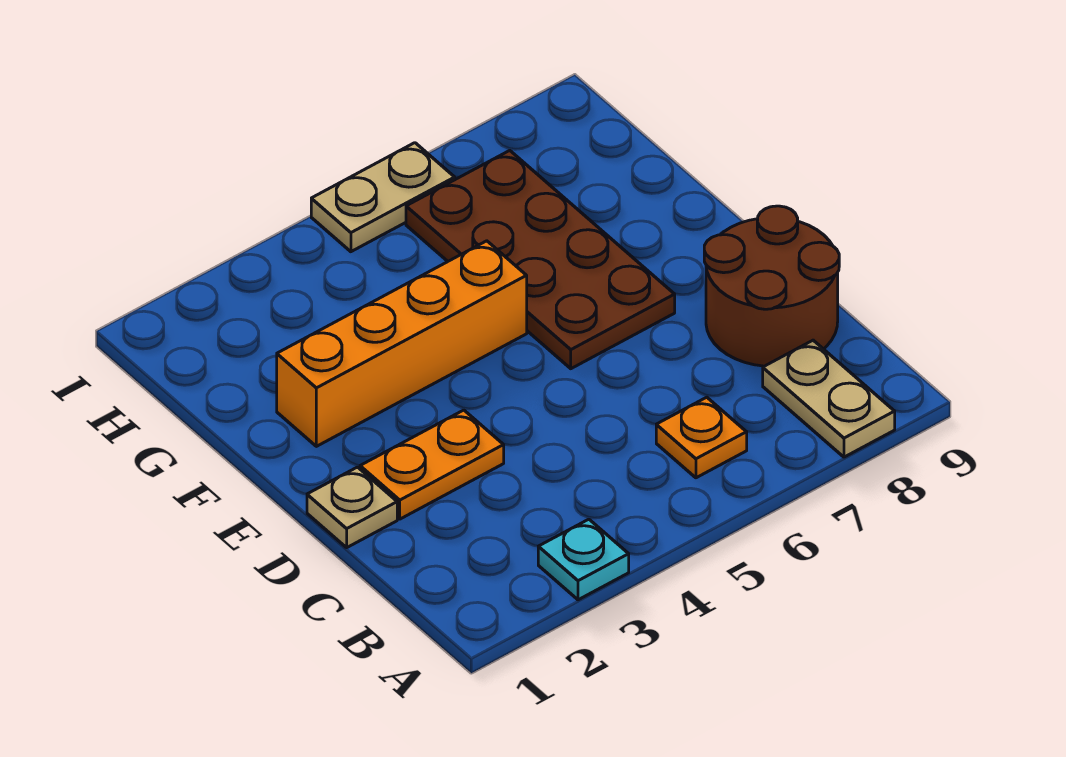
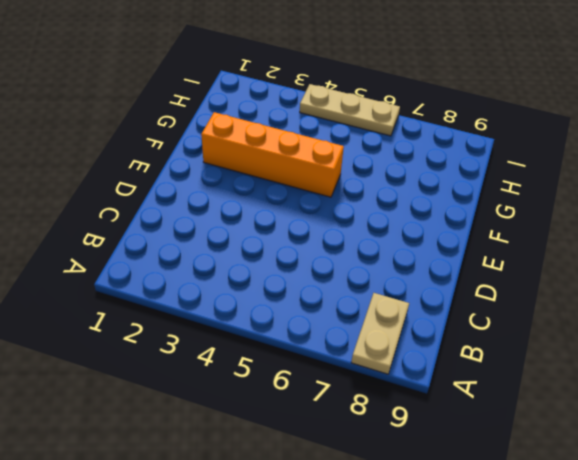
tan 1x3 plate [300,84,400,136] -> tan 1x2 plate [311,143,455,252]
none -> cyan 1x1 plate [538,519,629,600]
none -> orange 1x1 plate [656,397,747,478]

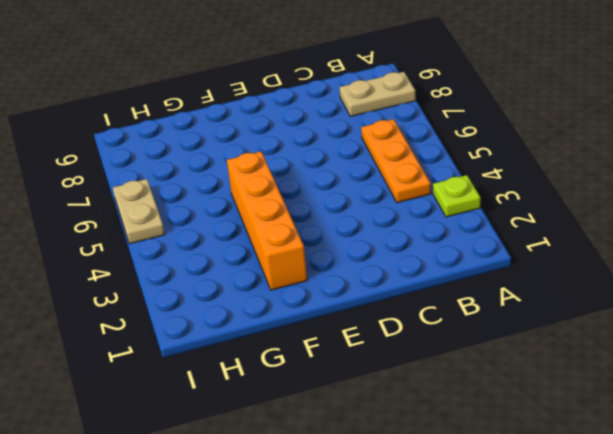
lime 1x1 plate [433,175,480,217] -> cyan 1x1 plate [538,519,629,600]
orange 1x3 plate [361,119,431,203] -> orange 1x1 plate [656,397,747,478]
none -> brown 2x2 round brick [704,206,839,366]
none -> tan 1x1 plate [307,467,397,548]

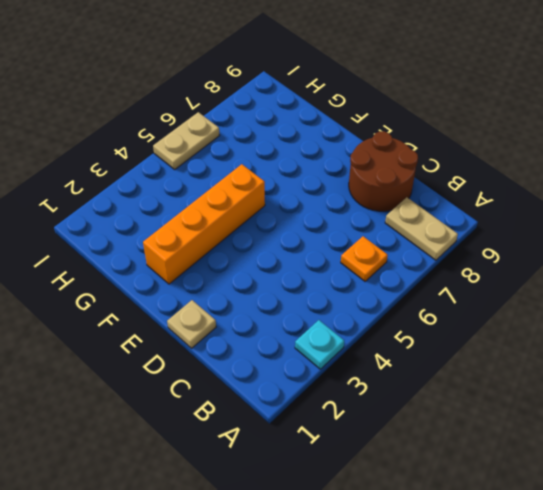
none -> orange 1x2 plate [360,410,504,519]
none -> brown 2x4 plate [406,151,675,369]

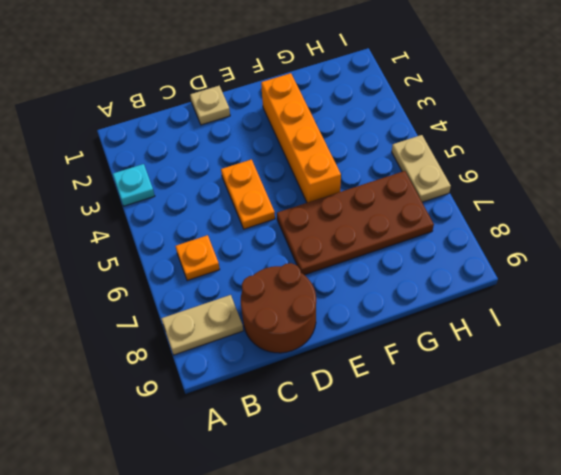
orange 1x2 plate [221,159,275,229] -> orange 1x2 plate moved to [360,410,504,519]

